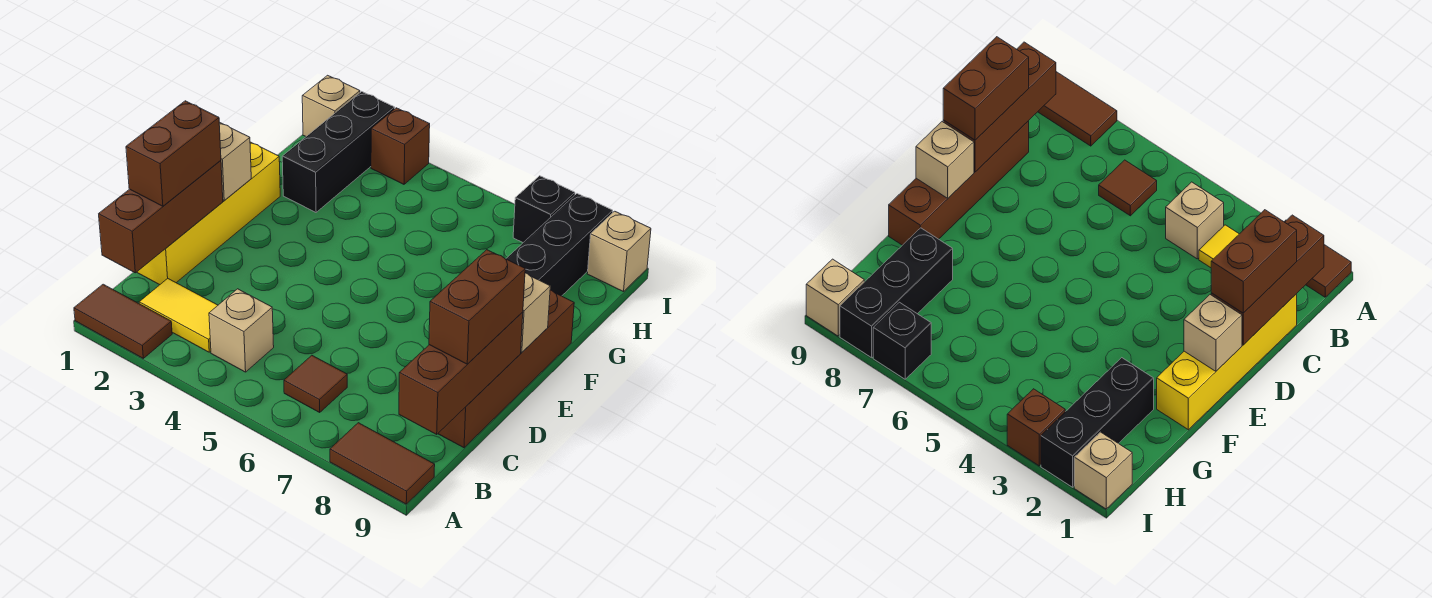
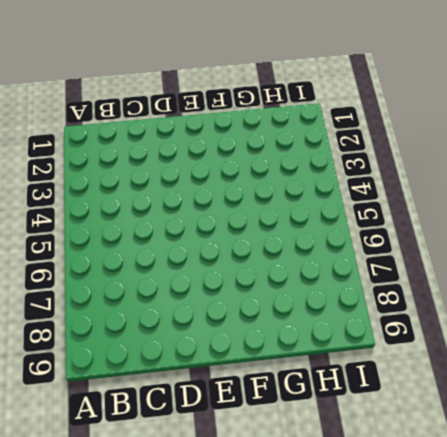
none -> brown 1x2 tile [74,284,172,358]
none -> brown 1x2 tile [330,423,435,504]
none -> yellow 1x2 tile [139,279,218,352]

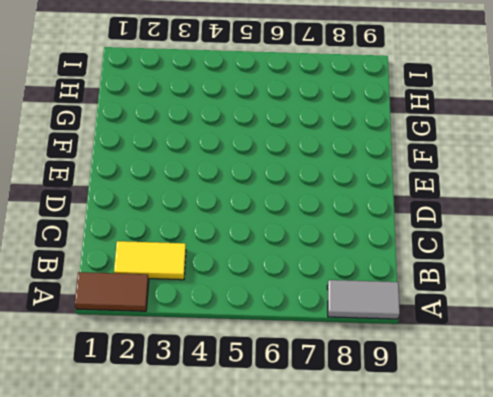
grey 1x2 tile [327,280,400,319] -> brown 1x2 tile [330,423,435,504]
none -> tan 1x1 brick [209,289,274,372]
none -> brown 1x1 tile [284,355,347,412]
none -> yellow 1x4 brick [137,142,280,285]

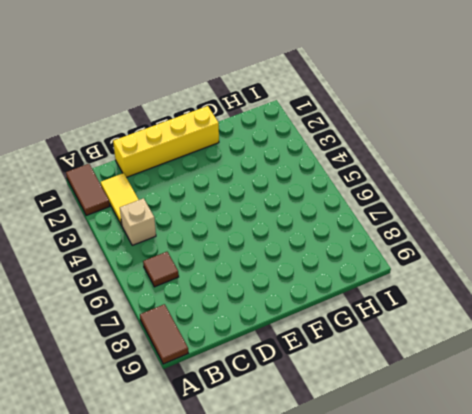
none -> brown 1x4 brick [438,290,574,448]
none -> black 1x3 brick [282,92,395,212]
none -> black 1x3 brick [506,194,613,296]

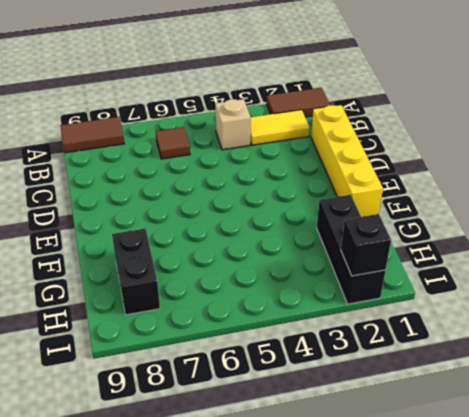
black 1x2 brick [112,228,160,315] -> black 1x3 brick [506,194,613,296]
black 1x1 brick [341,214,391,276] -> black 1x1 brick moved to [513,176,575,242]
none -> brown 1x4 brick [438,290,574,448]
none -> tan 1x1 brick [302,75,360,136]
none -> brown 1x1 brick [371,108,430,184]

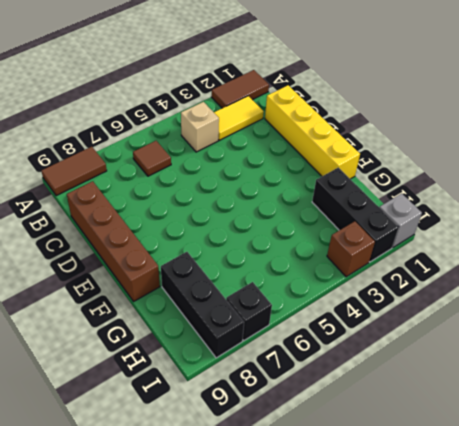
grey 1x1 brick [380,193,422,247] -> tan 1x1 brick [302,75,360,136]
none -> tan 1x1 brick [587,211,651,292]
none -> brown 1x3 brick [99,160,223,273]
none -> brown 1x3 brick [399,312,523,434]

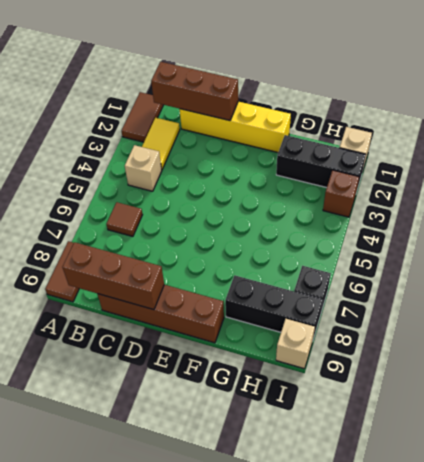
none -> tan 1x1 brick [219,122,251,201]
none -> tan 1x1 brick [521,273,550,353]
none -> brown 1x2 brick [126,101,221,206]

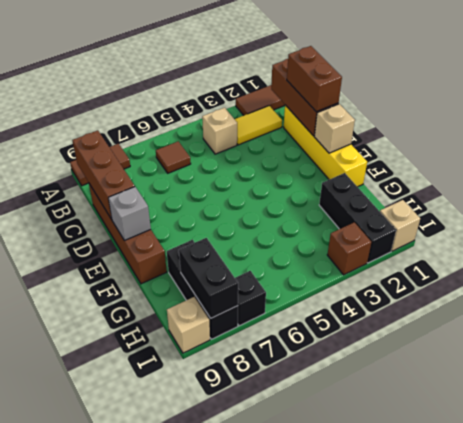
grey 1x1 brick [108,187,151,241] -> tan 1x1 brick [521,273,550,353]
black 1x2 brick [179,238,238,318] -> none
none -> brown 1x2 brick [429,250,525,364]

